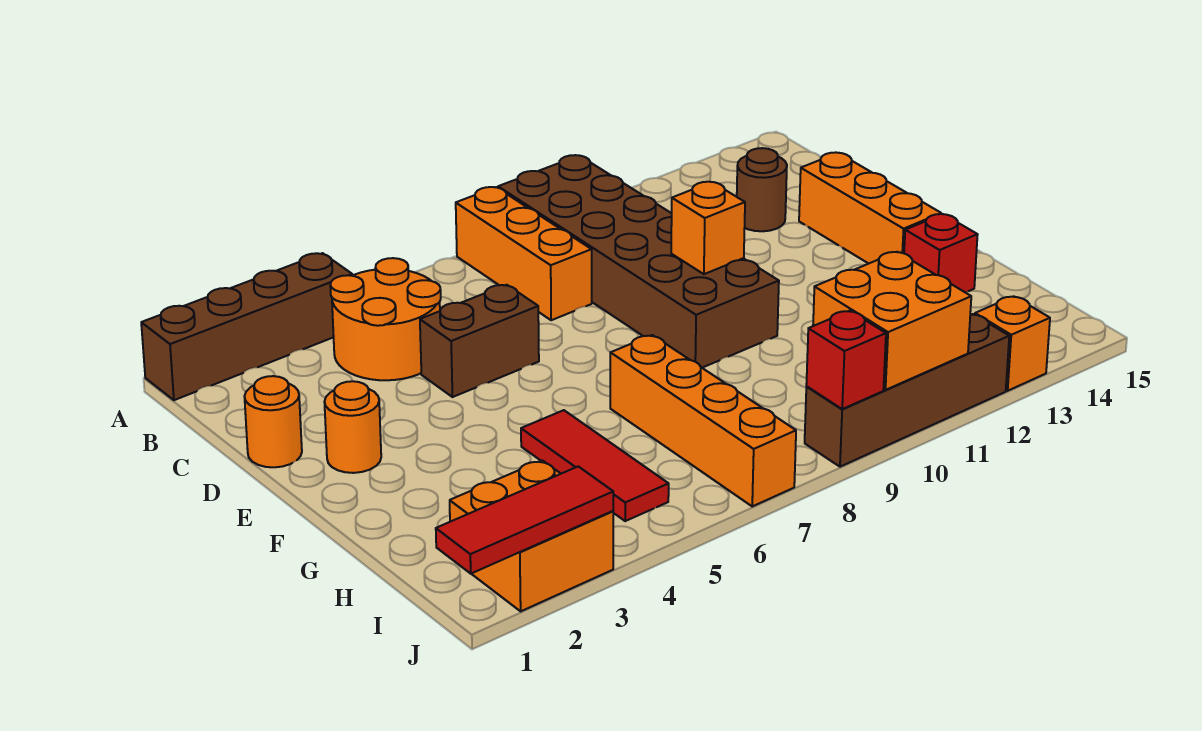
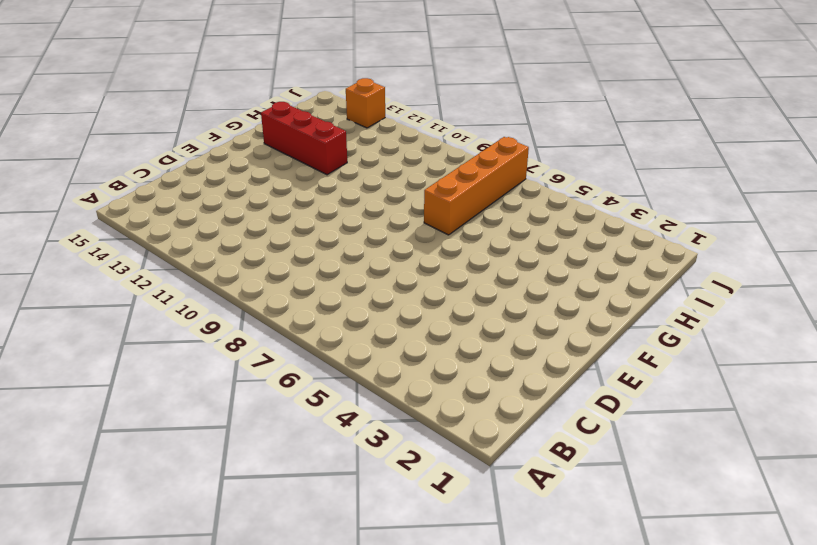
red 1x3 brick [261,102,347,175] -> red 1x1 brick [904,214,978,292]
none -> brown 1x4 brick [141,253,352,400]
none -> orange 1x3 brick [456,187,592,320]
none -> brown 2x6 brick [498,155,779,368]

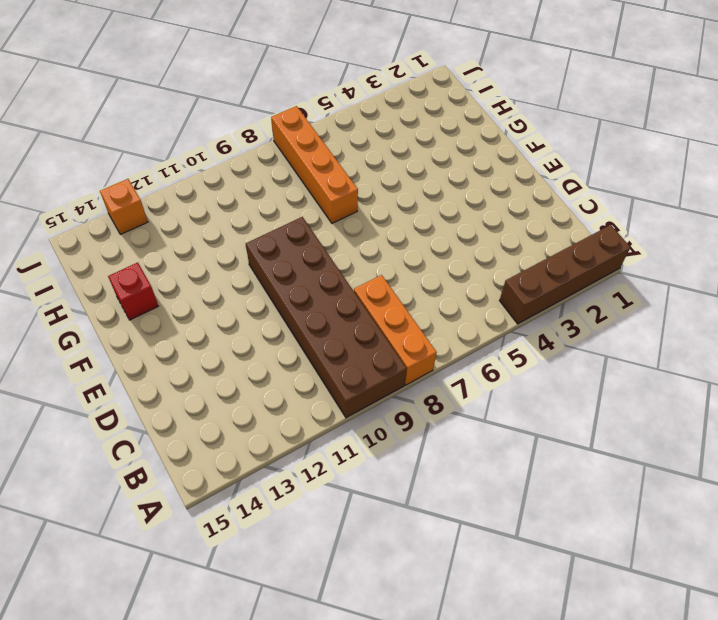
none -> orange 2x2 round brick [330,258,441,380]
none -> brown 1x1 round brick [736,148,787,231]
none -> orange 1x1 round brick [244,376,302,467]

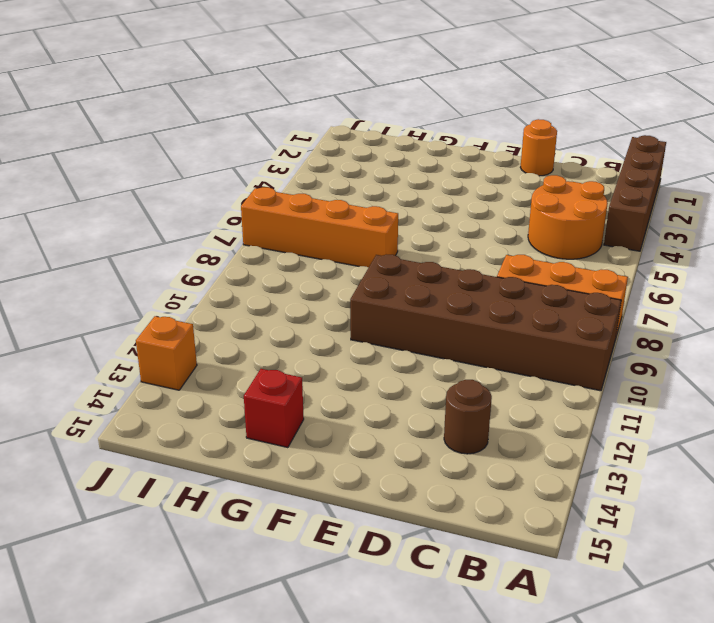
none -> brown 1x2 brick [420,285,539,397]
none -> orange 1x3 brick [799,152,941,264]
none -> orange 1x1 round brick [324,381,381,473]

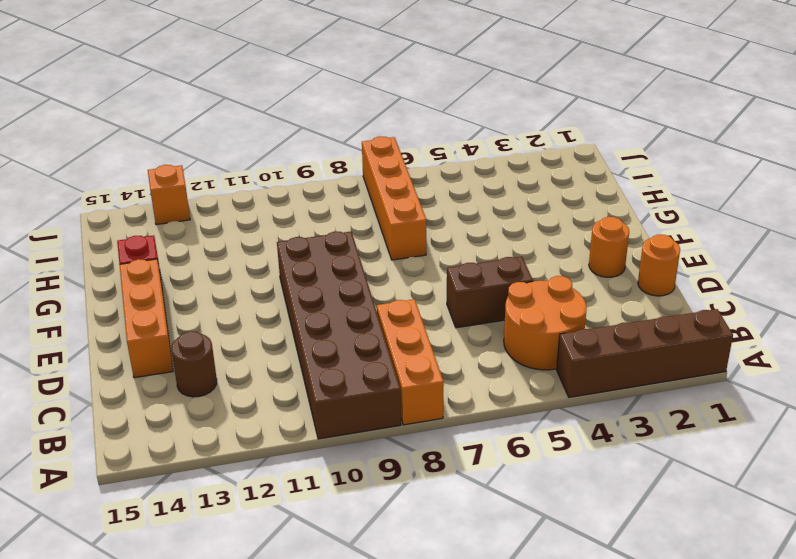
none -> red 1x3 tile [521,410,669,521]
none -> orange 2x2 brick [450,460,613,611]
none -> brown 1x4 brick [805,314,1009,467]

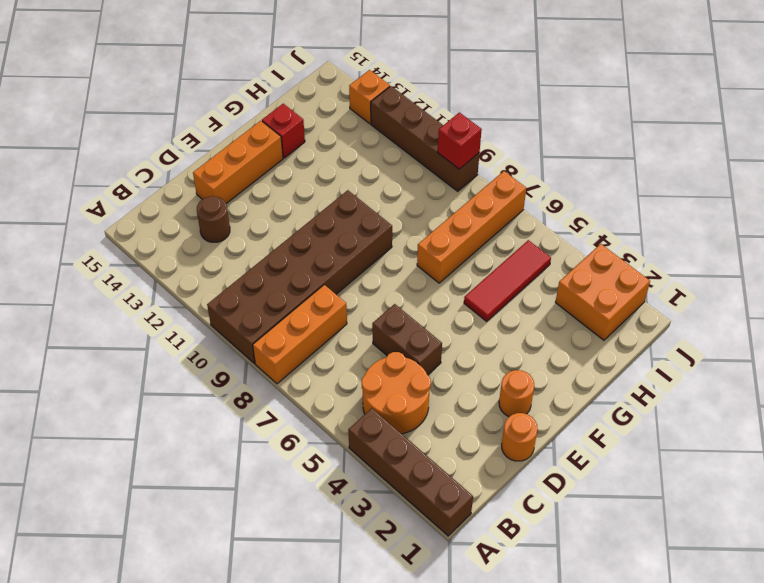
none -> orange 1x1 brick [671,182,745,274]
none -> orange 2x2 brick [813,252,971,390]
none -> red 1x3 tile [436,466,613,574]

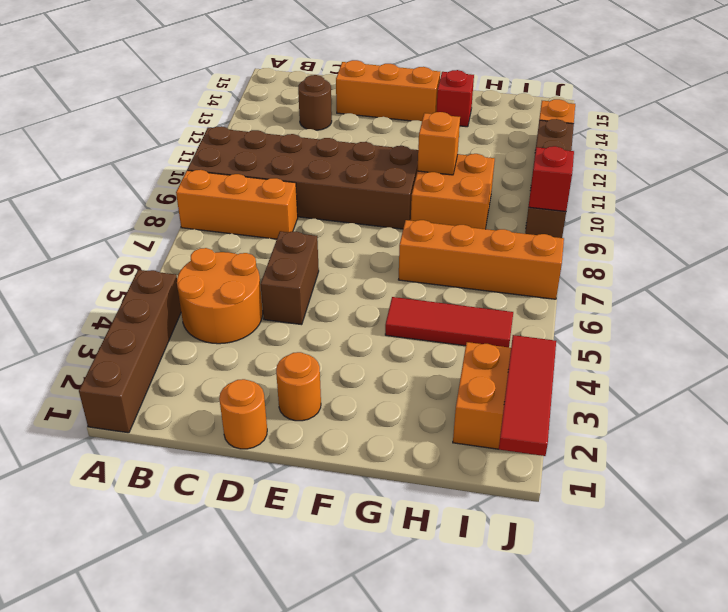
orange 2x2 brick [411,154,495,229] -> orange 2x2 brick moved to [813,252,971,390]
orange 1x1 brick [417,112,460,175] -> orange 1x1 brick moved to [671,182,745,274]

